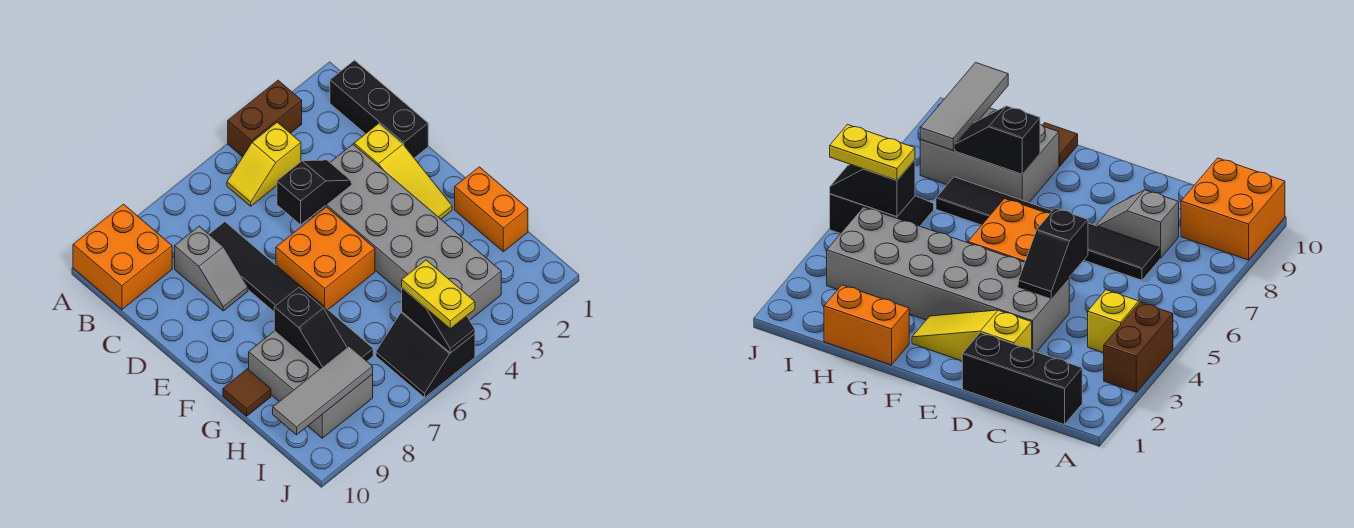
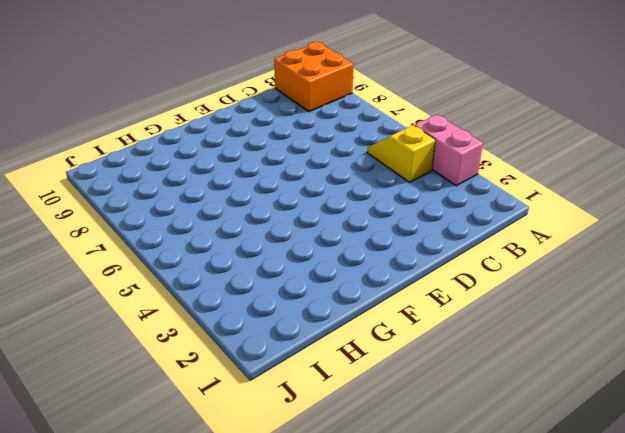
pink 1x2 brick [415,115,483,186] -> brown 1x2 brick [228,80,302,157]
none -> black 1x3 brick [330,60,428,158]
none -> black 1x6 tile [209,222,373,361]
none -> grey 1x2 slope [175,226,248,311]

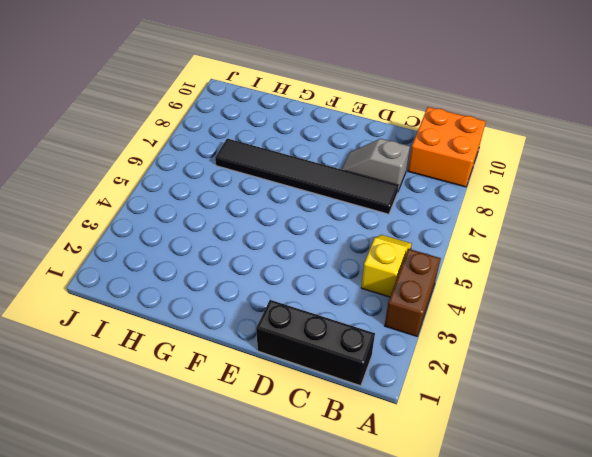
none -> yellow 1x3 slope [354,124,452,219]
none -> grey 2x6 brick [312,144,501,320]
none -> orange 2x2 brick [276,207,375,310]

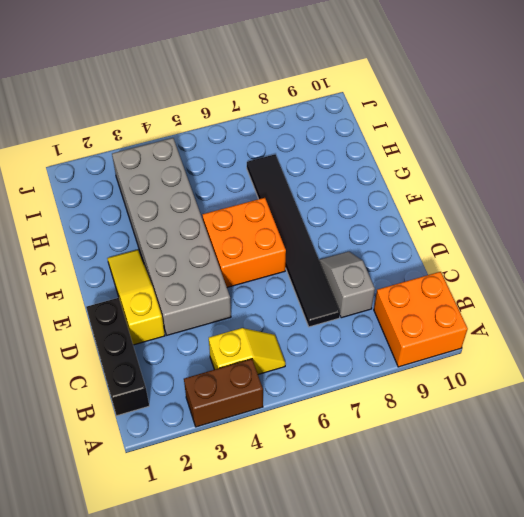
none -> orange 1x2 brick [455,167,528,252]
none -> grey 2x3 brick [249,331,373,438]
none -> brown 1x1 tile [223,369,271,416]

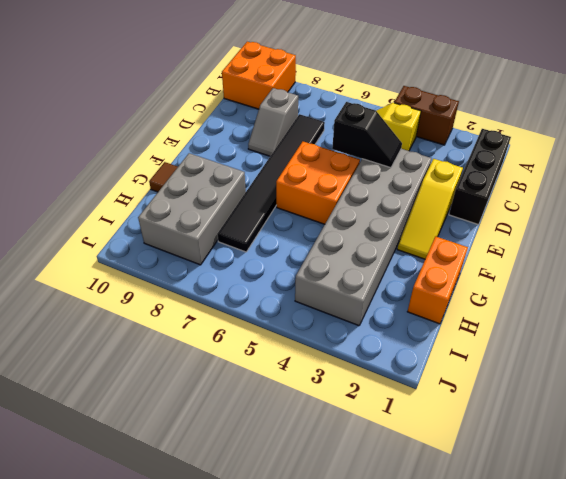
none -> black 2x2 slope [376,312,475,398]
none -> black 1x2 slope [274,288,347,369]
none -> black 1x2 slope [402,288,475,353]

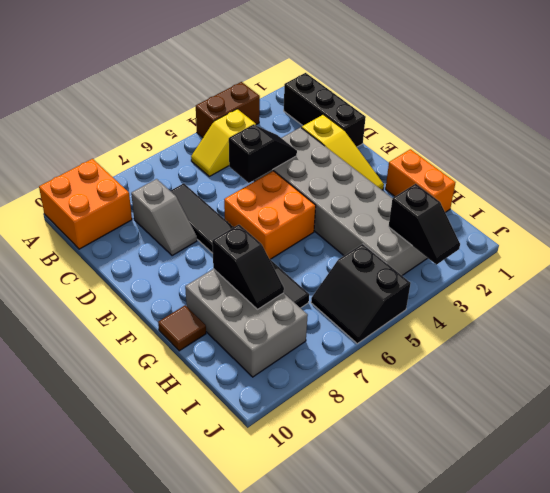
black 1x2 slope [389,184,460,265] -> black 1x2 slope moved to [402,288,475,353]
none -> grey 1x3 tile [273,346,373,435]
none -> yellow 1x2 plate [402,260,475,329]

